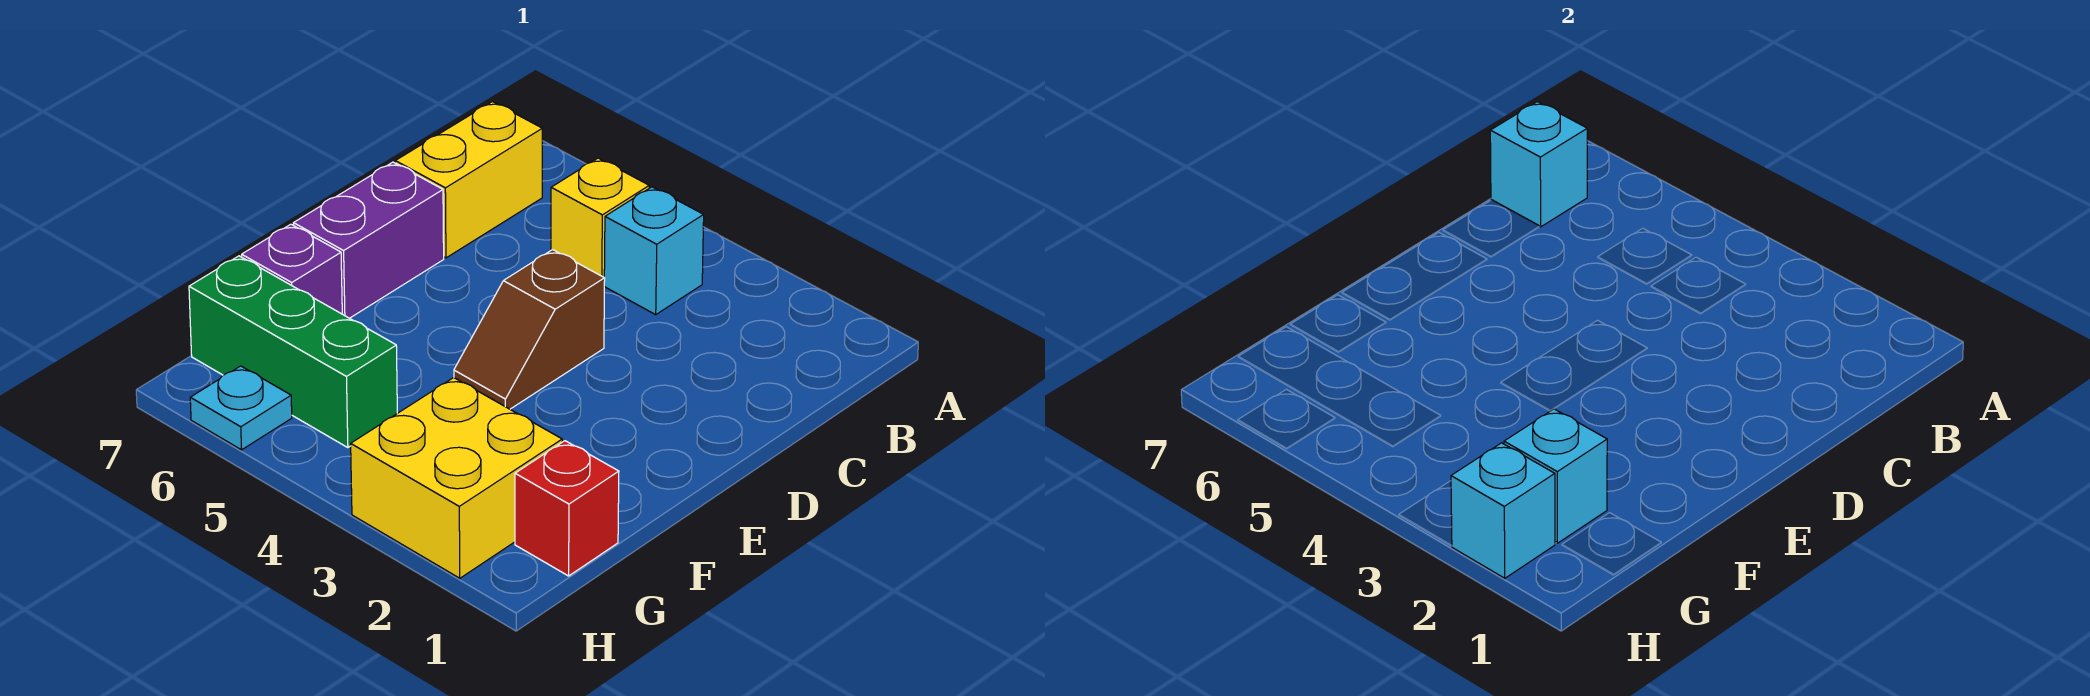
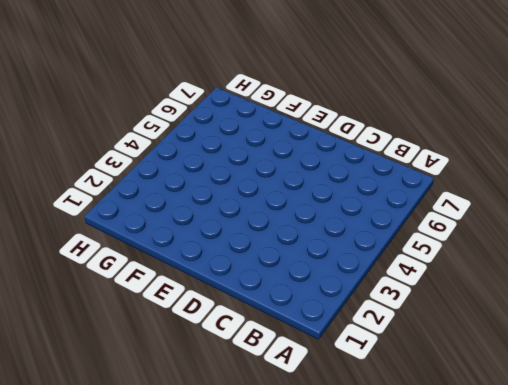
none -> cyan 1x1 brick [604,187,704,315]
none -> yellow 1x1 brick [551,158,649,277]
none -> yellow 1x2 brick [395,102,542,258]

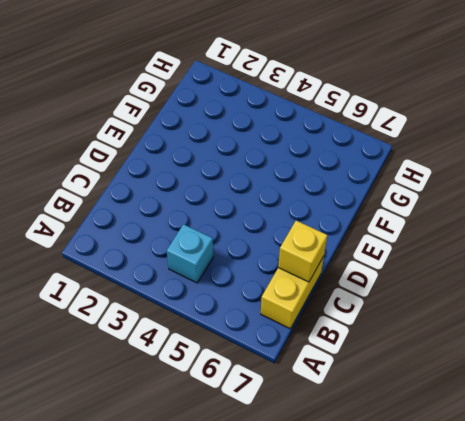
yellow 1x1 brick [278,221,327,282] -> yellow 1x1 brick moved to [551,158,649,277]
none -> brown 1x2 slope [454,250,605,409]
none -> purple 1x2 brick [294,162,444,318]
none -> purple 1x1 brick [242,224,342,314]

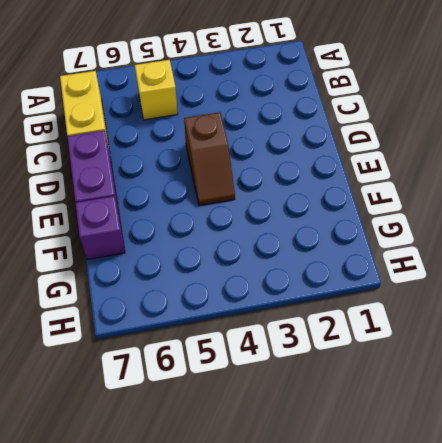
none -> cyan 1x1 brick [604,187,704,315]
none -> red 1x1 brick [515,441,619,576]
none -> yellow 2x2 brick [351,378,562,578]

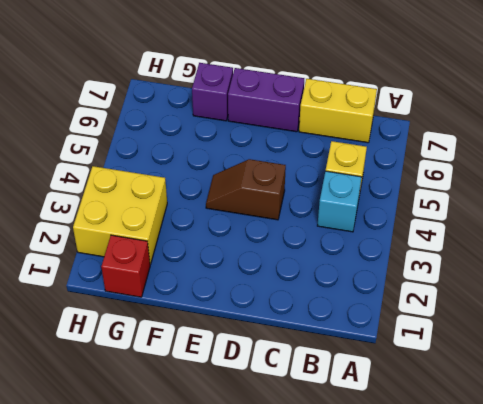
none -> green 1x3 brick [189,256,397,448]
none -> cyan 1x1 plate [190,366,292,450]
none -> cyan 1x1 brick [1490,102,1587,227]

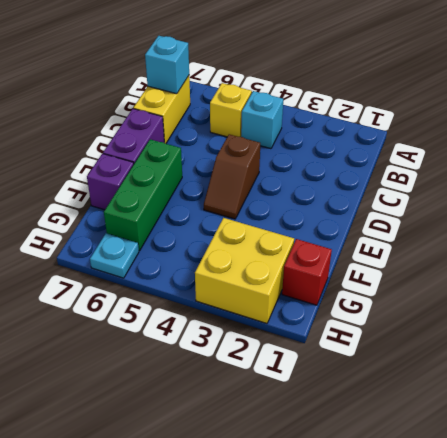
green 1x3 brick [104,139,182,251] -> green 1x3 brick turned to [189,256,397,448]
none -> cyan 1x1 brick [1504,409,1607,543]
none -> cyan 1x1 brick [1451,443,1555,578]

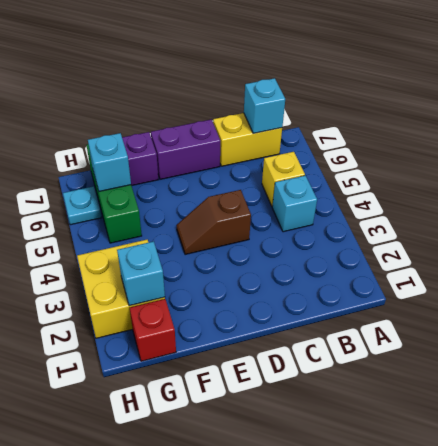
cyan 1x1 brick [88,133,131,191] -> cyan 1x1 brick moved to [1451,443,1555,578]

